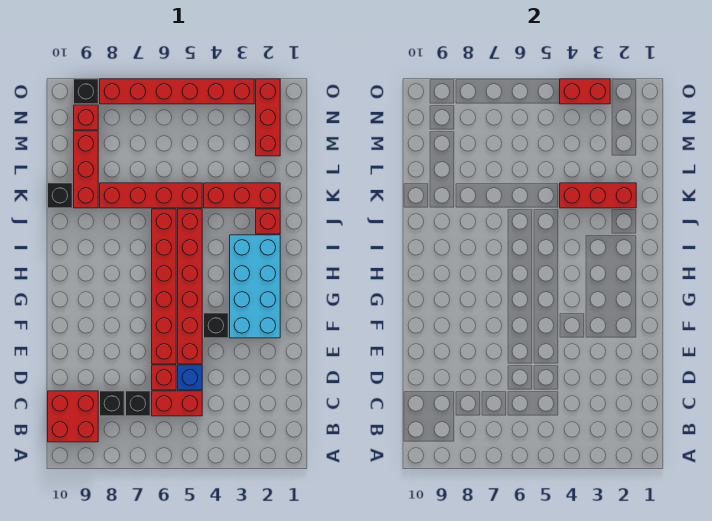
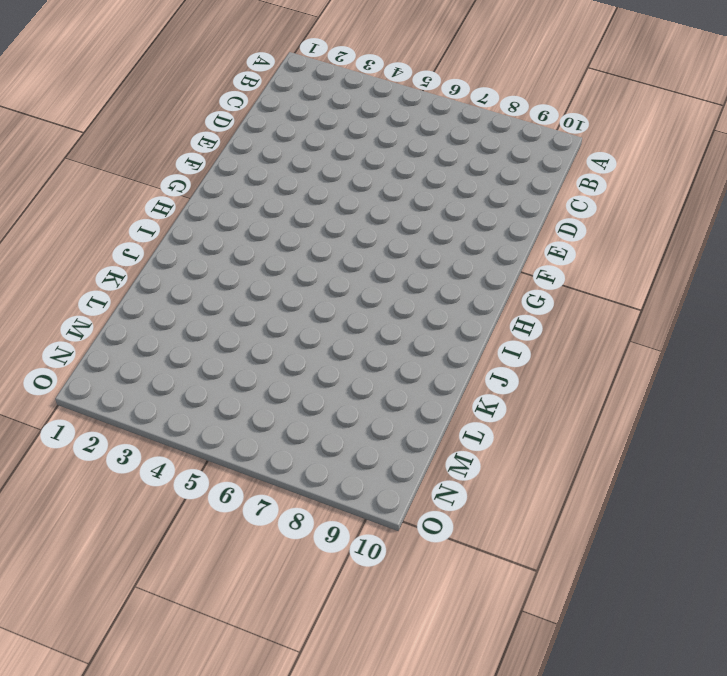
none -> red 2x2 brick [48,391,98,442]
none -> red 1x2 brick [152,391,202,416]
none -> black 1x1 brick [126,391,150,416]

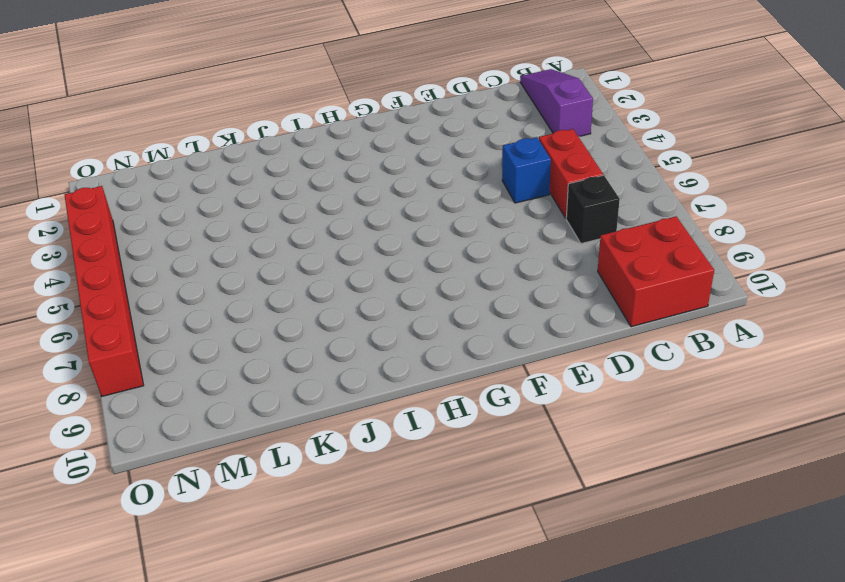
purple 1x3 slope [520,69,593,136] -> none
none -> black 1x1 brick [100,391,124,416]
none -> red 1x1 brick [152,365,176,390]
none -> red 1x6 brick [178,209,202,364]

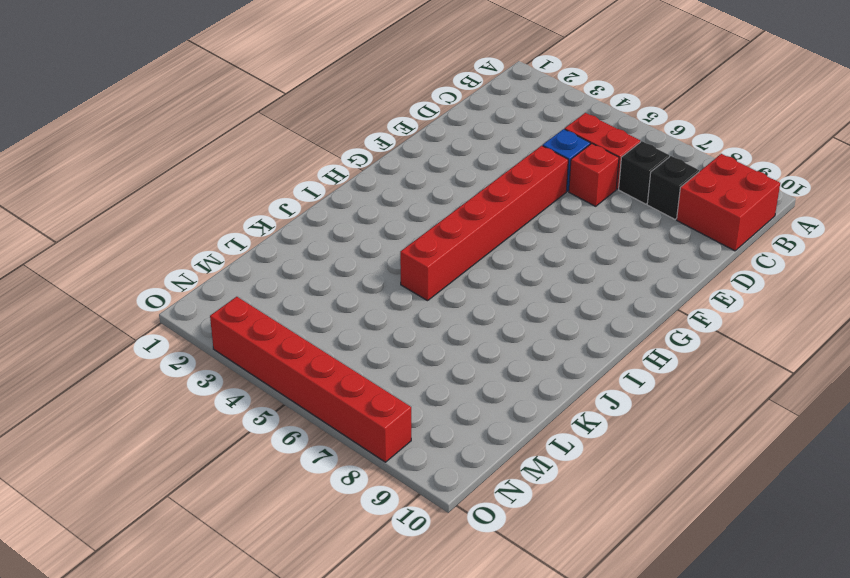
none -> red 1x6 brick [152,209,176,364]
none -> cyan 2x4 brick [230,235,280,338]
none -> black 1x1 brick [204,313,228,338]

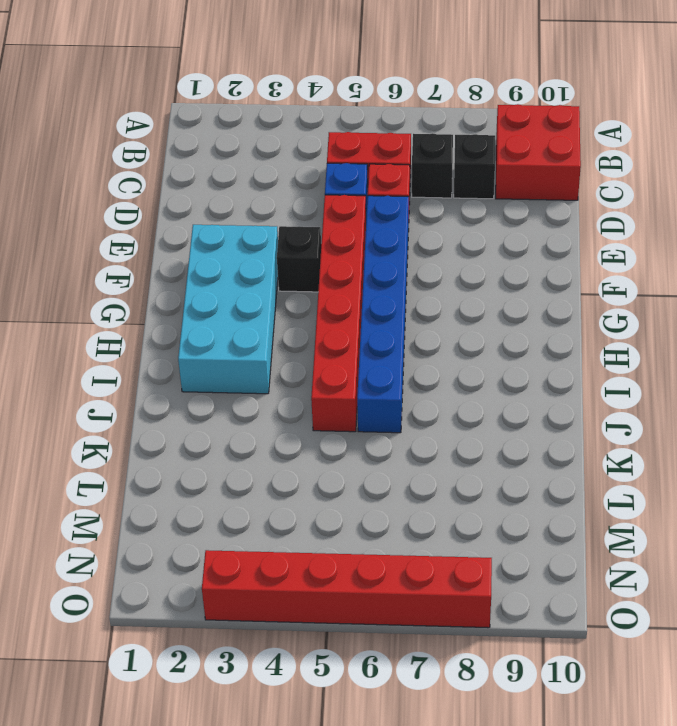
blue 1x6 brick [357,196,409,433] -> red 1x6 brick [152,209,176,364]
none -> red 1x1 brick [256,209,280,234]
none -> red 1x3 brick [204,183,280,208]
none -> red 1x4 brick [100,183,202,208]

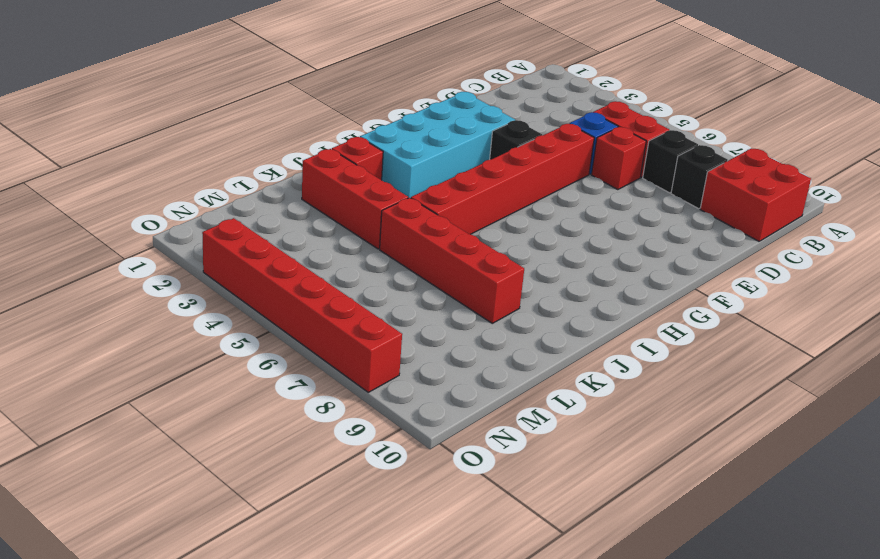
none -> red 1x6 brick [152,209,176,364]
none -> red 1x3 brick [74,131,98,208]
none -> black 1x1 brick [48,183,72,208]

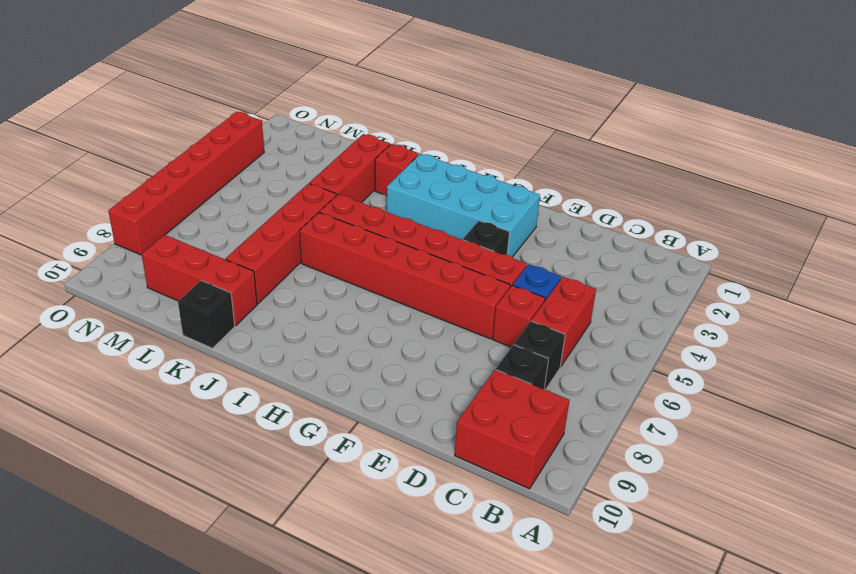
none -> red 1x3 brick [256,79,280,156]
none -> red 1x1 brick [74,105,98,130]
none -> black 1x1 brick [74,79,98,104]

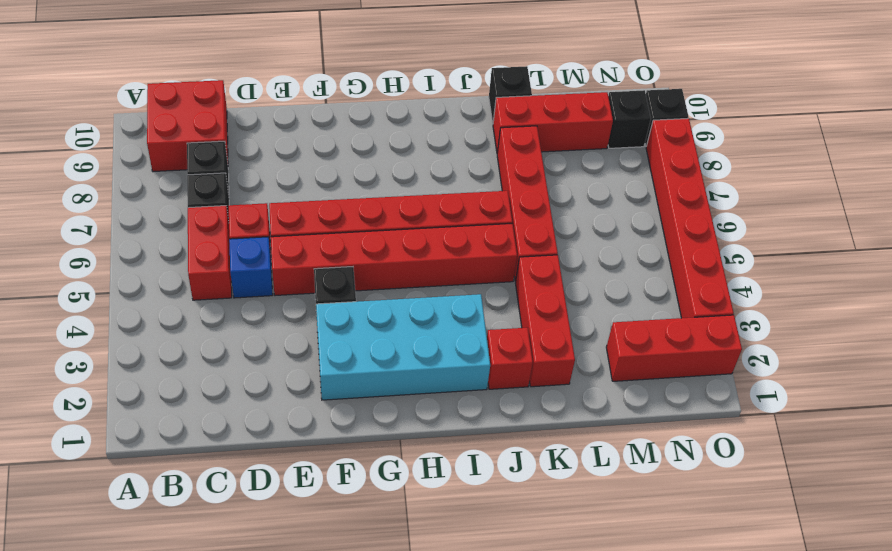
black 1x1 brick [608,90,651,148] -> red 1x1 brick [74,105,98,130]
none -> red 1x3 brick [560,183,636,208]
none -> red 1x2 brick [560,79,610,104]

